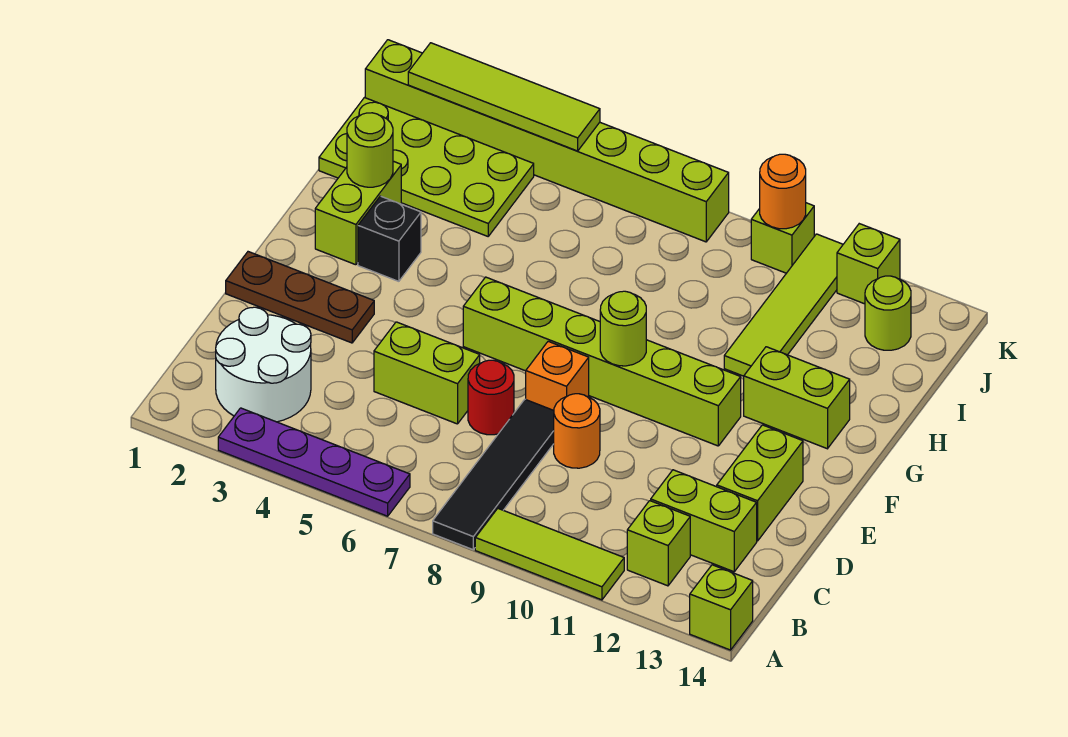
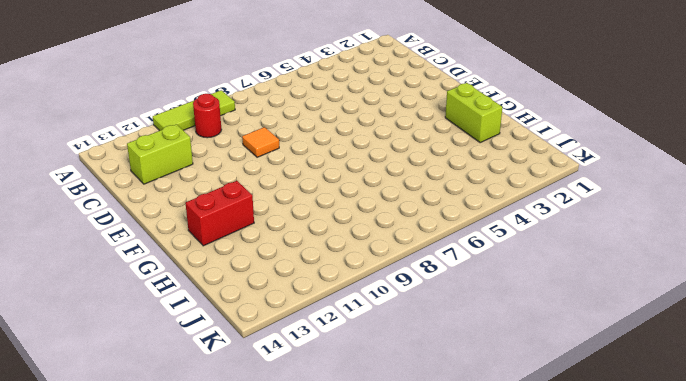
red 1x1 round brick [193,94,222,138] -> red 1x1 round brick moved to [468,360,514,435]
orange 1x1 tile [242,127,279,157] -> orange 1x1 round brick [554,394,600,468]
red 1x2 brick [186,181,254,246] -> lime 1x2 brick [744,347,850,449]
none -> purple 1x4 plate [218,408,410,516]
none -> black 1x4 tile [433,399,554,550]
none -> lime 1x1 brick [690,565,753,650]

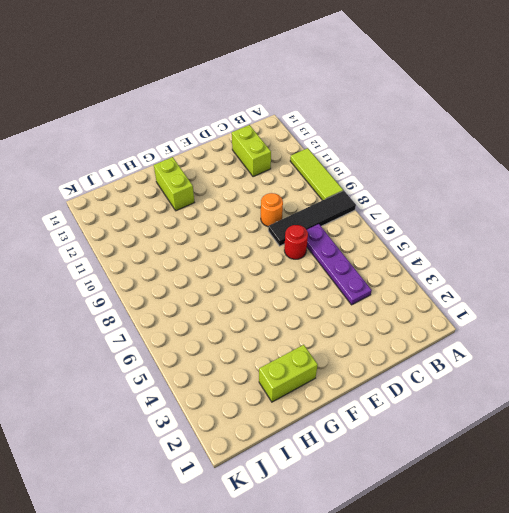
purple 1x4 plate [306,224,372,305] -> purple 1x4 plate moved to [218,408,410,516]
none -> lime 1x1 brick [690,565,753,650]
none -> white 2x2 round brick [216,307,311,422]
none -> lime 1x1 brick [627,501,690,586]

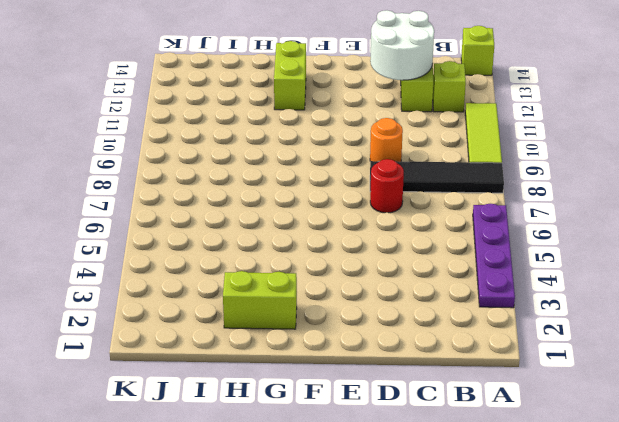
white 2x2 round brick [370,10,434,80] -> white 2x2 round brick moved to [216,307,311,422]
none -> lime 1x2 brick [374,322,480,424]
none -> lime 1x2 brick [717,425,803,541]
none -> brown 1x3 plate [226,252,374,343]

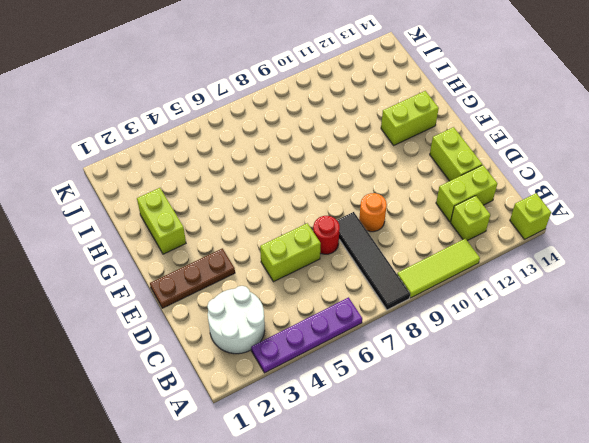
none -> orange 1x1 brick [526,341,589,410]
none -> lime 1x6 brick [463,277,741,446]
none -> black 1x1 brick [358,196,421,281]

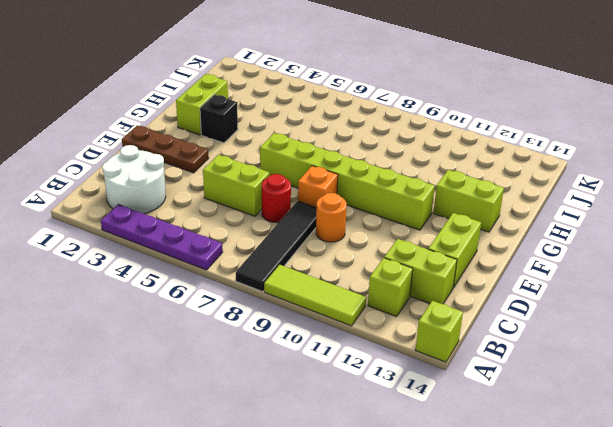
none -> lime 1x4 tile [724,234,843,376]
none -> lime 2x4 plate [319,98,534,236]
none -> lime 1x1 round brick [865,276,911,350]

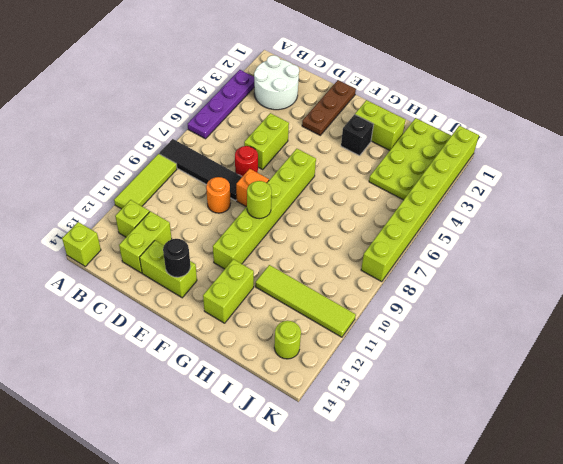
black 1x1 round brick [163,239,191,277] -> none
none -> lime 1x1 brick [751,203,814,273]
none -> lime 1x1 brick [837,224,900,304]
none -> lime 1x1 round brick [347,113,393,187]

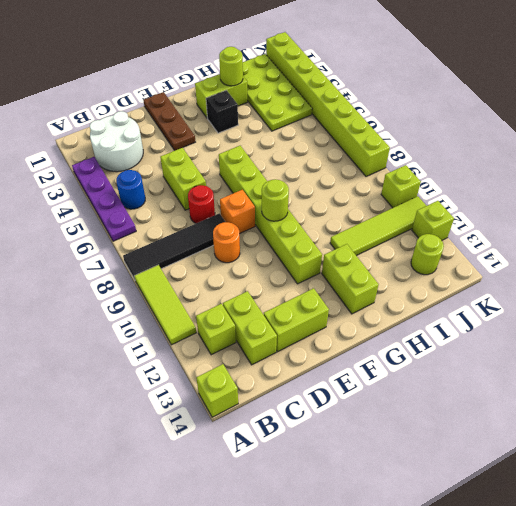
blue 1x1 round brick [116,170,145,209] -> none
none -> lime 1x4 tile [408,43,600,151]
none -> orange 1x1 round brick [760,154,806,229]

